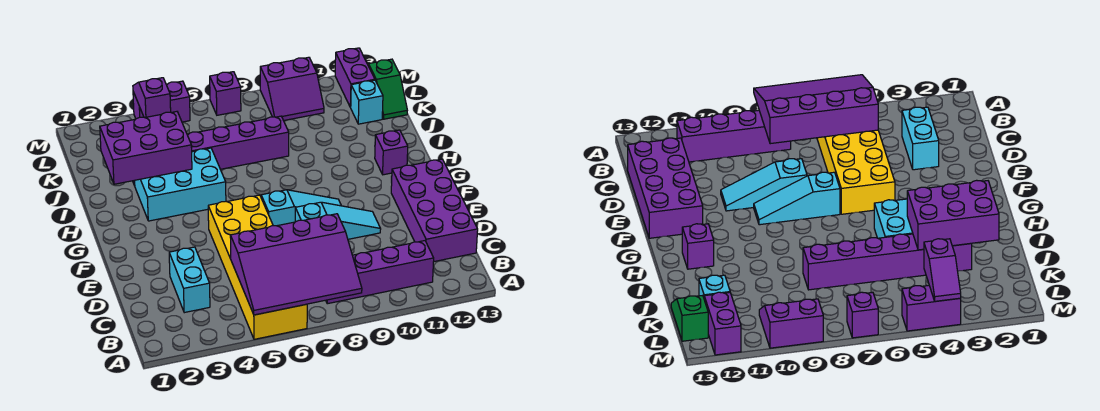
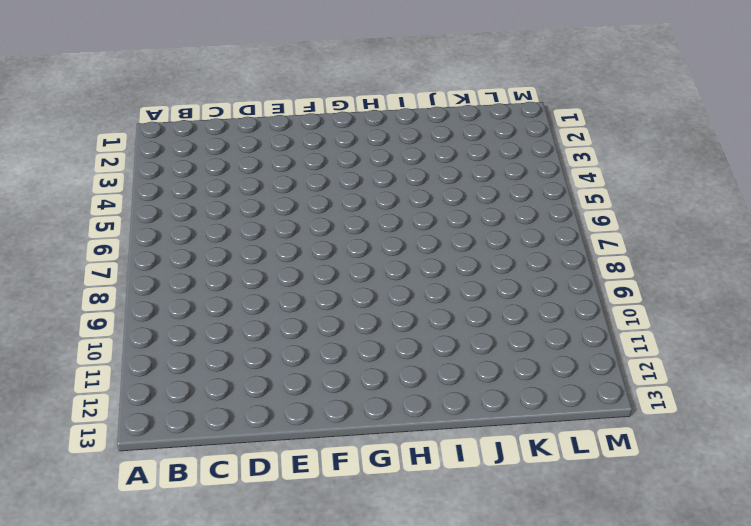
none -> yellow 2x6 brick [208,195,307,339]
none -> purple 1x4 brick [326,241,434,304]
none -> cyan 1x2 brick [169,247,210,313]

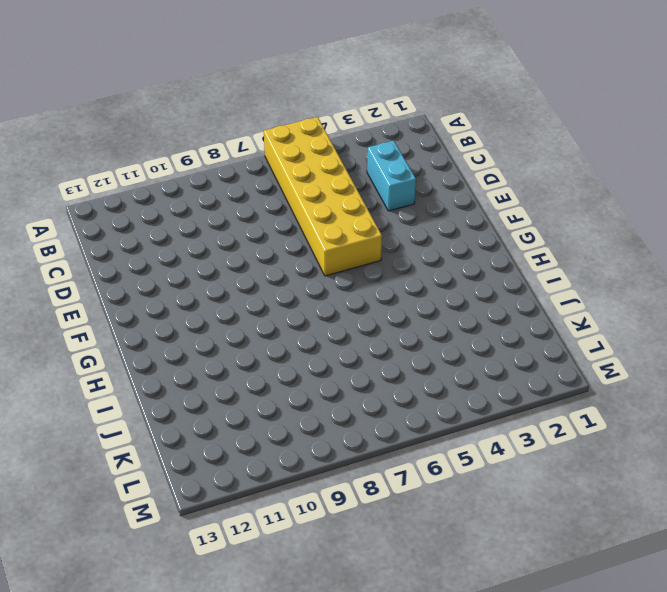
none -> purple 1x4 brick [326,241,434,304]
none -> purple 2x4 brick [391,159,478,262]
none -> cyan 1x3 slope [295,202,381,239]

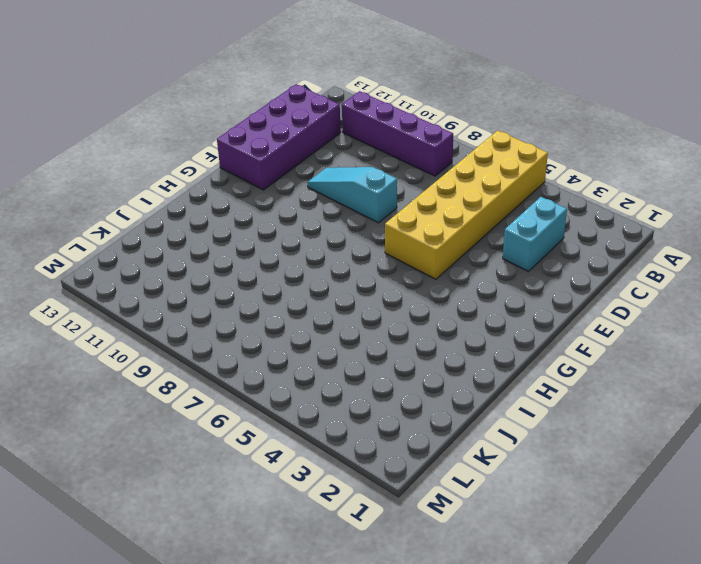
none -> cyan 1x3 slope [261,190,341,226]
none -> cyan 2x3 brick [135,148,226,221]
none -> purple 1x1 brick [375,130,408,175]

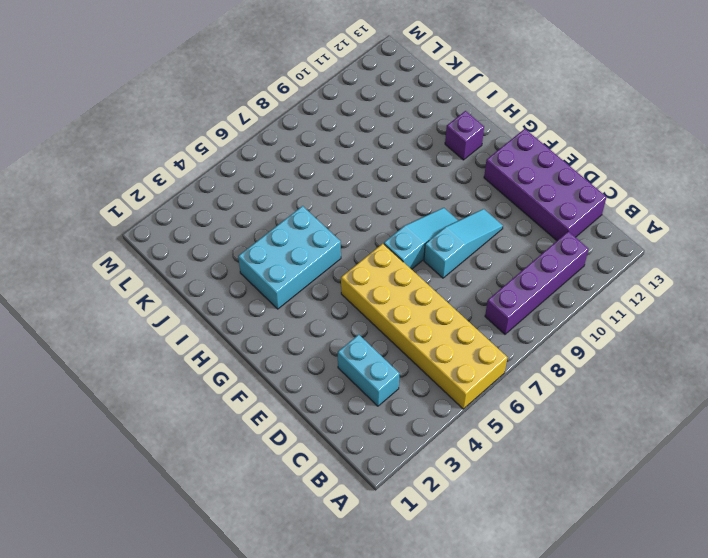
none -> purple 1x6 brick [133,116,289,186]
none -> cyan 1x1 brick [350,80,383,124]
none -> green 1x2 slope [368,59,407,119]

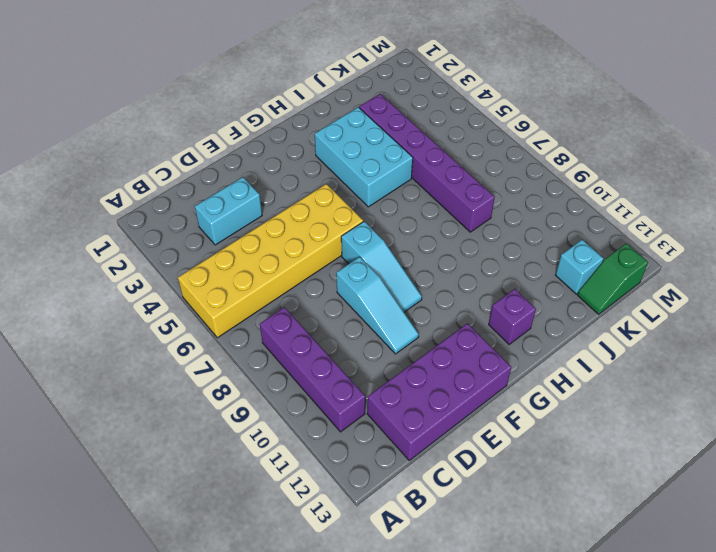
none -> purple 2x2 slope [260,57,324,121]
none -> purple 1x2 brick [335,48,375,107]
none -> purple 1x2 brick [133,81,190,122]

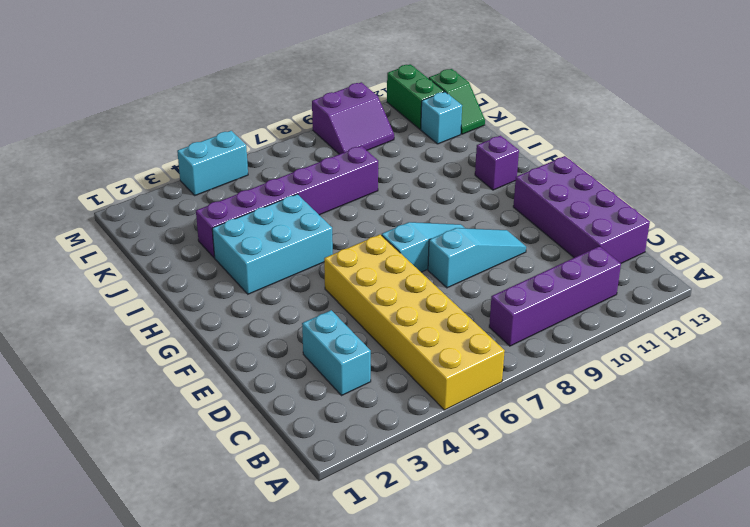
green 1x2 brick [387,64,444,129] -> purple 1x2 brick [335,48,375,107]
cyan 1x2 brick [177,131,248,195] -> purple 1x2 brick [133,81,190,122]
none -> purple 1x1 brick [210,72,241,115]
none -> purple 3x4 slope [230,214,362,315]
none -> purple 2x3 brick [100,112,192,184]

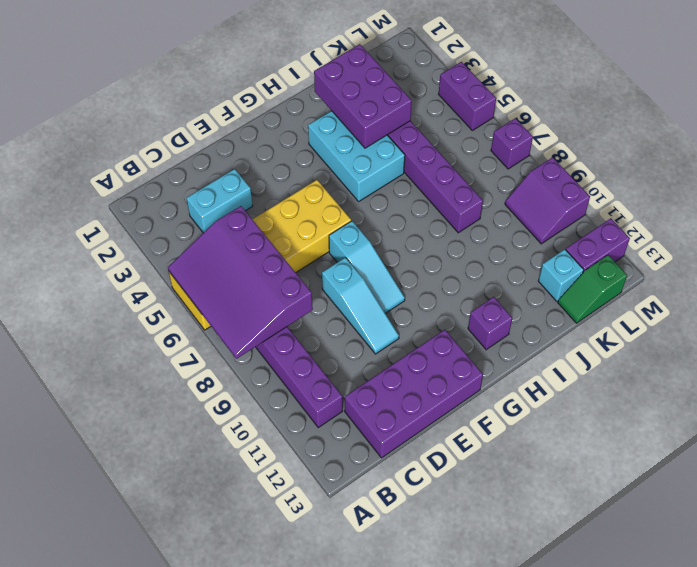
none -> purple 1x2 slope [133,78,171,118]

